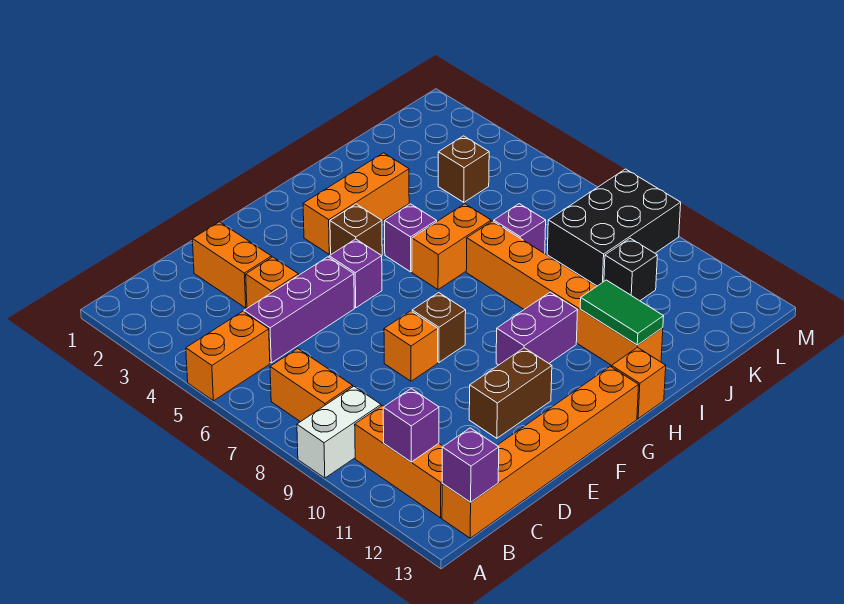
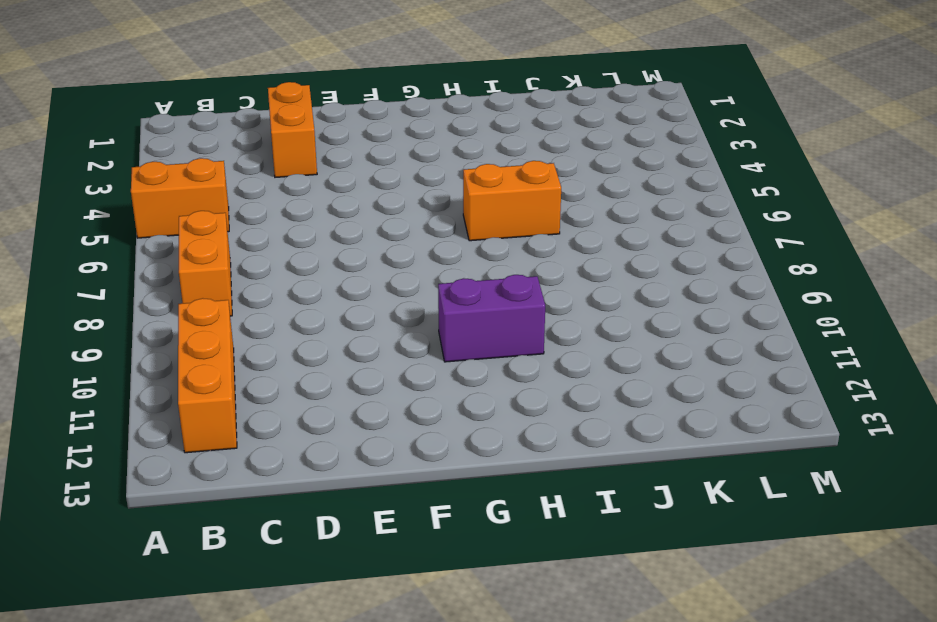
none -> white 1x2 brick [297,386,381,478]
none -> orange 1x6 brick [442,366,639,538]
none -> purple 1x3 brick [244,257,354,363]

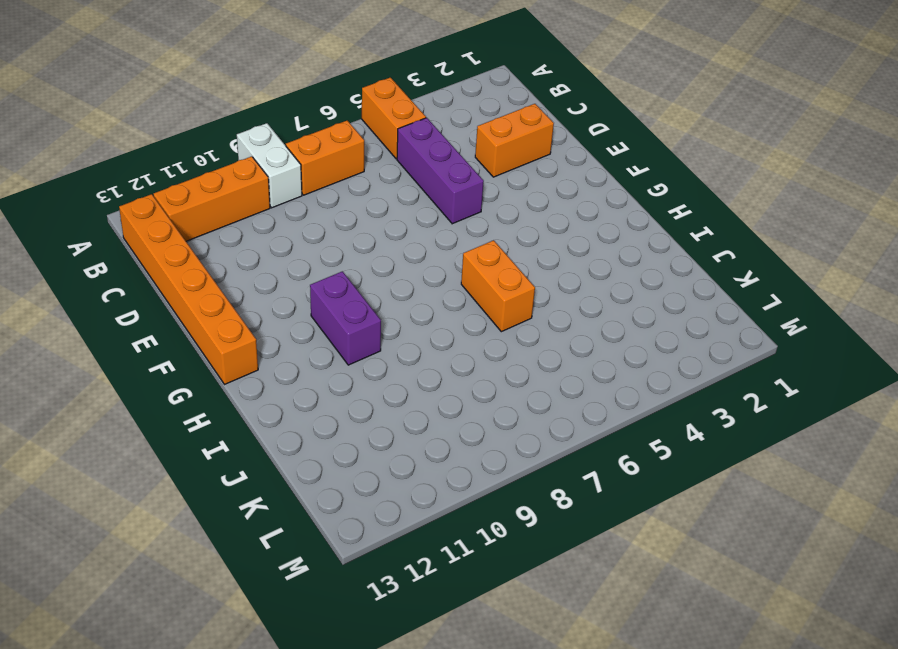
none -> orange 1x1 brick [246,257,299,308]
none -> orange 1x1 brick [384,311,438,381]
none -> brown 1x2 brick [469,348,552,438]

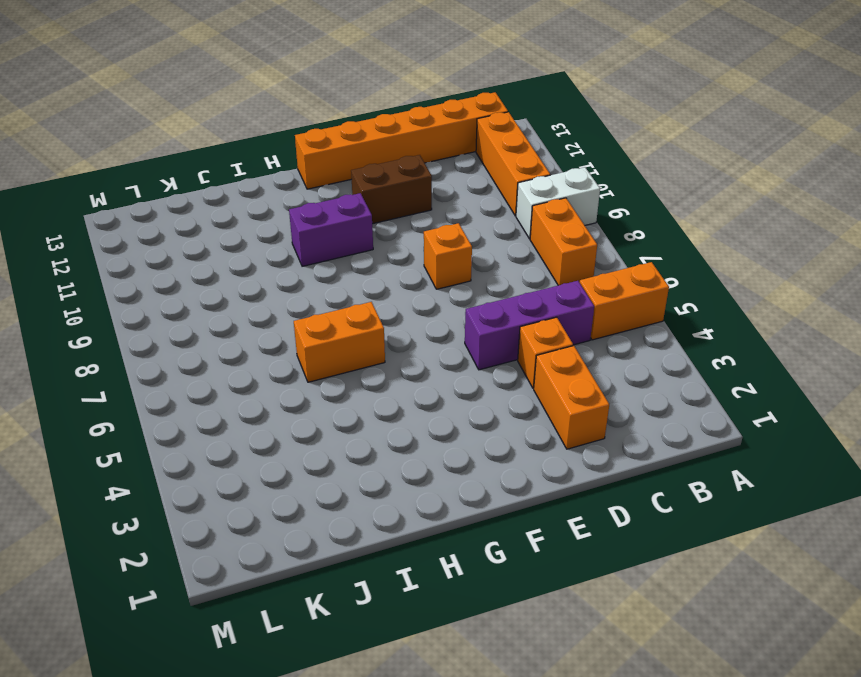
none -> purple 1x1 brick [329,239,382,308]
none -> brown 1x1 brick [412,293,466,362]
none -> orange 1x3 brick [303,153,409,254]

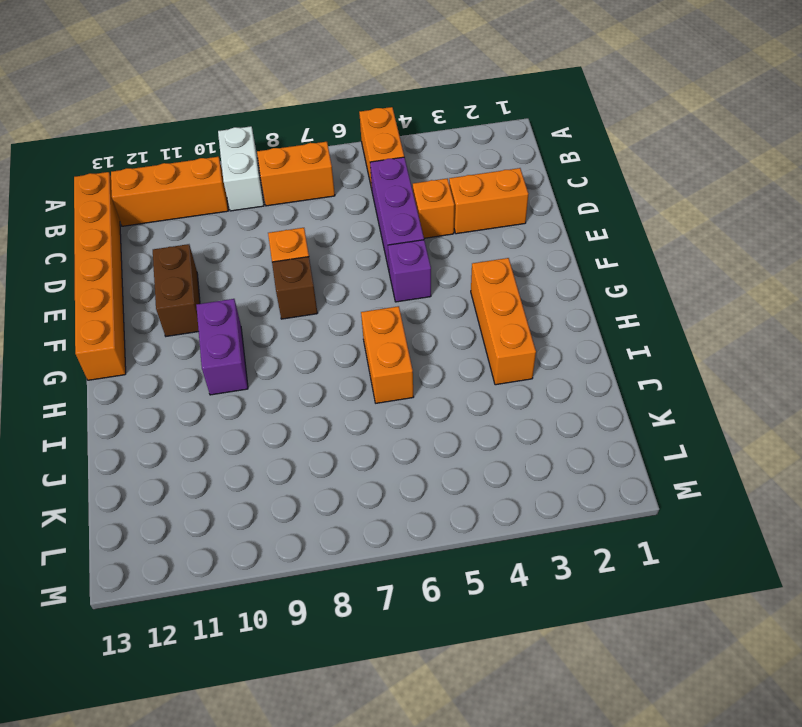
none -> brown 1x1 brick [330,204,382,256]
none -> purple 1x1 brick [385,204,437,272]
none -> orange 1x1 brick [612,347,666,419]

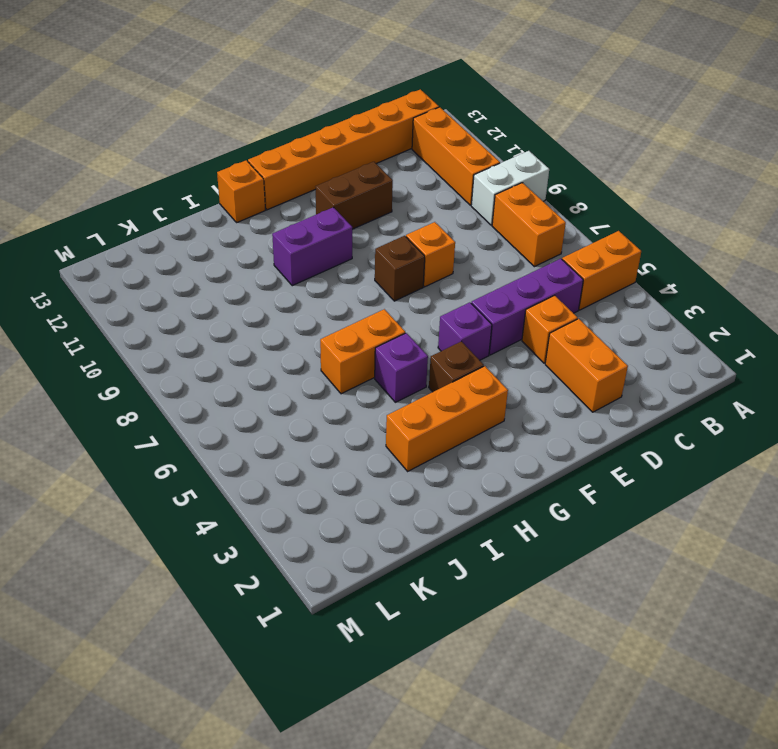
none -> orange 1x6 brick [466,221,663,365]
none -> purple 1x1 brick [494,204,546,253]
none -> brown 1x1 brick [438,136,489,202]

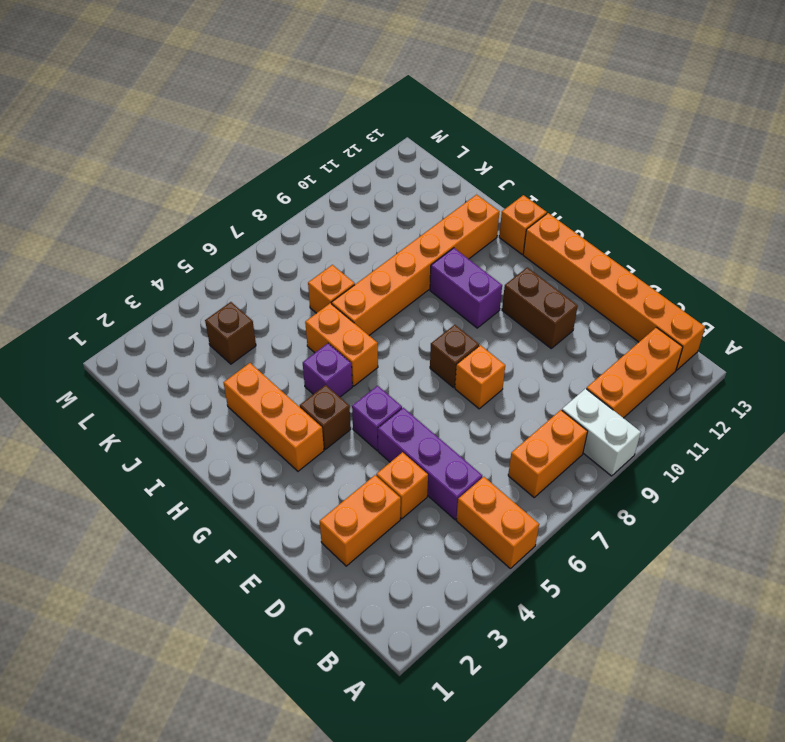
orange 1x1 brick [308,265,355,313] -> purple 1x1 brick [494,204,546,253]
none -> black 2x3 brick [547,169,681,286]
none -> black 1x1 brick [604,238,657,301]
none -> purple 1x1 brick [383,389,439,462]

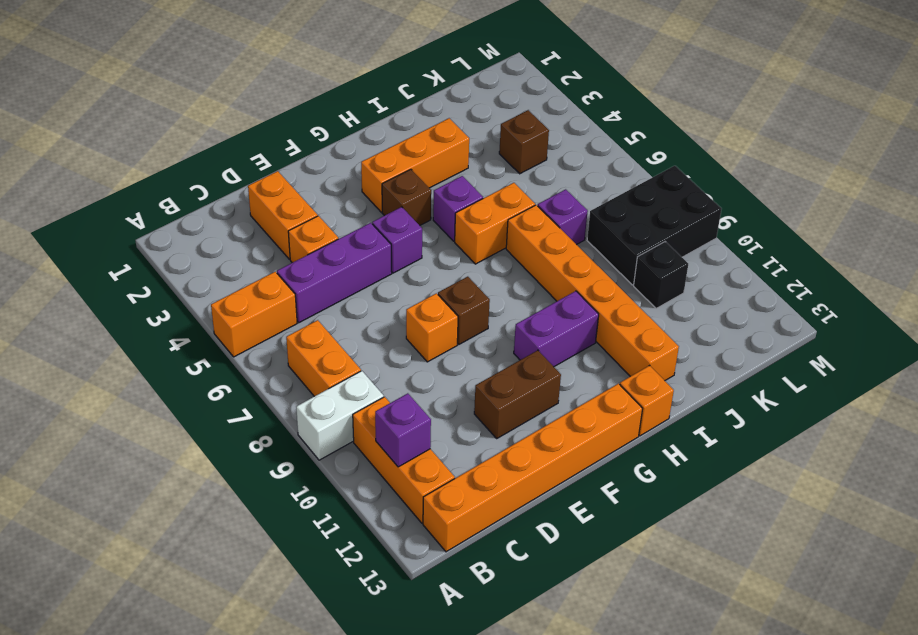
none -> purple 1x1 brick [442,428,499,502]
none -> green 1x2 tile [580,280,664,345]

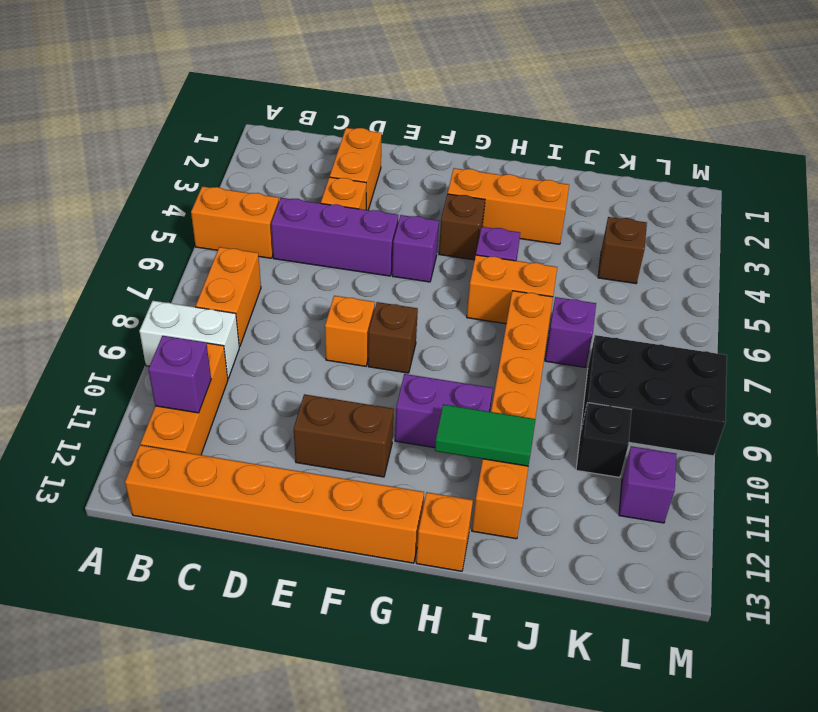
green 1x2 tile [435,404,536,466] -> green 1x2 tile turned to [580,280,664,345]
purple 1x1 brick [619,446,676,523] -> purple 1x1 brick moved to [442,428,499,502]

